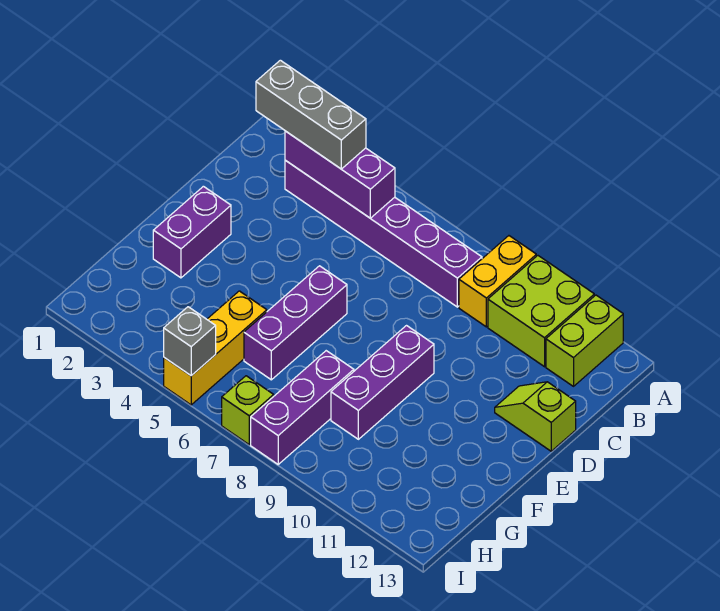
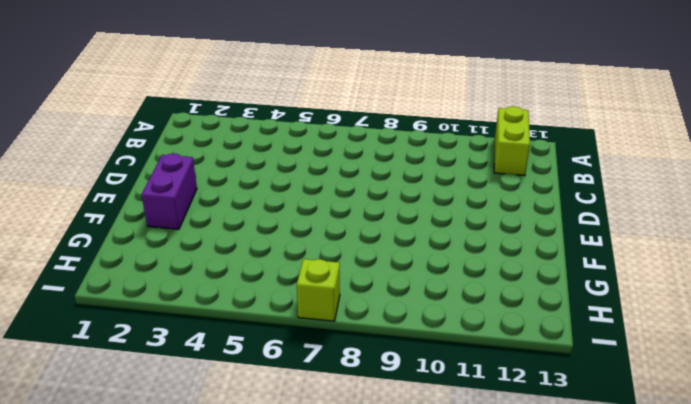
none -> yellow 1x2 brick [459,236,536,327]
none -> lime 2x2 brick [488,256,594,367]
none -> purple 1x6 brick [285,160,482,307]

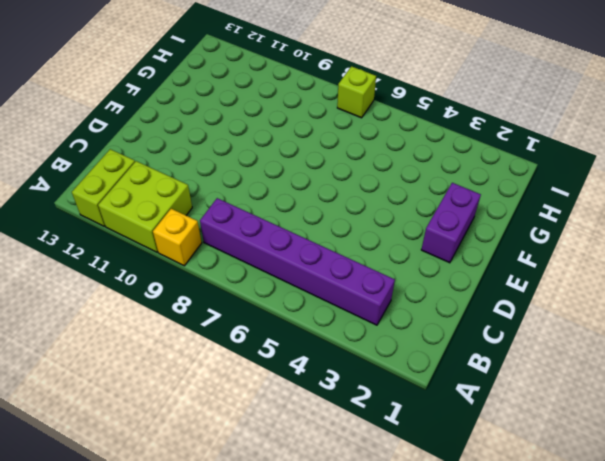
yellow 1x1 brick [153,209,202,266] -> yellow 1x2 brick [459,236,536,327]
none -> lime 1x2 slope [495,382,576,451]
none -> purple 1x3 brick [244,266,347,380]
none -> purple 1x3 brick [331,326,434,439]

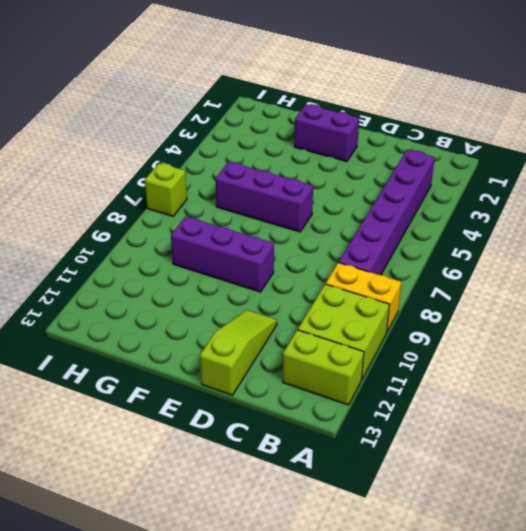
lime 1x3 slope [200,310,277,395] -> lime 1x2 slope [495,382,576,451]
none -> yellow 1x3 brick [164,291,267,405]
none -> purple 1x3 brick [251,351,354,464]
none -> purple 1x3 brick [285,131,395,218]

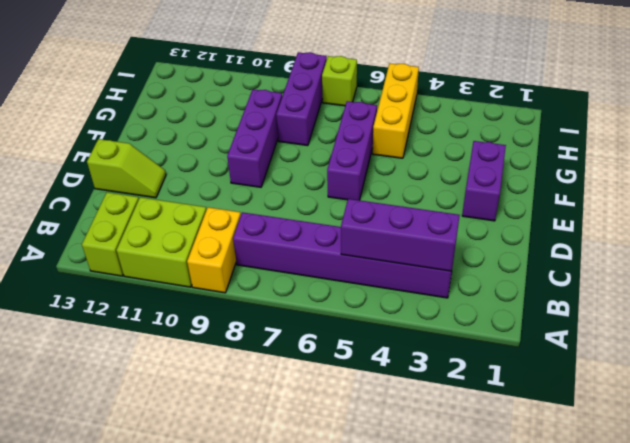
none -> grey 1x1 brick [164,307,216,376]
none -> grey 1x3 brick [256,60,366,169]

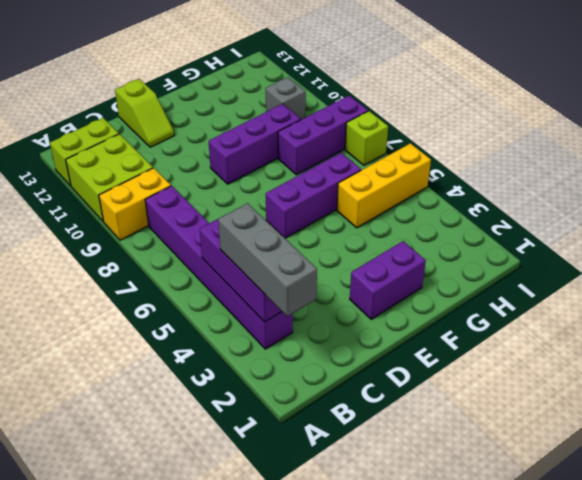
grey 1x1 brick [266,77,306,120] -> grey 1x1 brick moved to [164,307,216,376]

